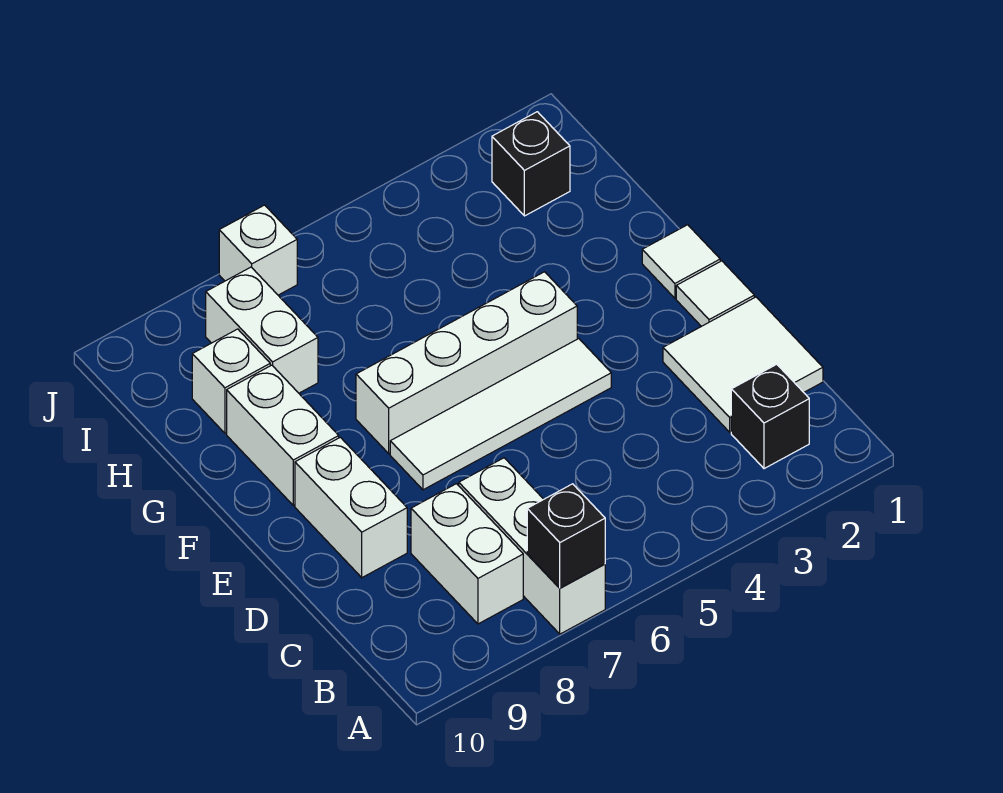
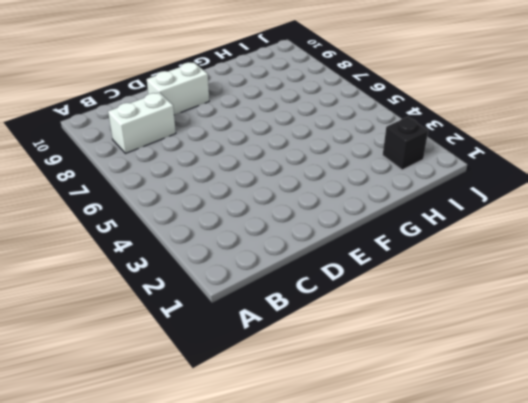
none -> white 1x3 brick [459,458,605,634]
none -> black 1x1 brick [731,364,809,469]
none -> white 2x2 tile [663,297,823,432]

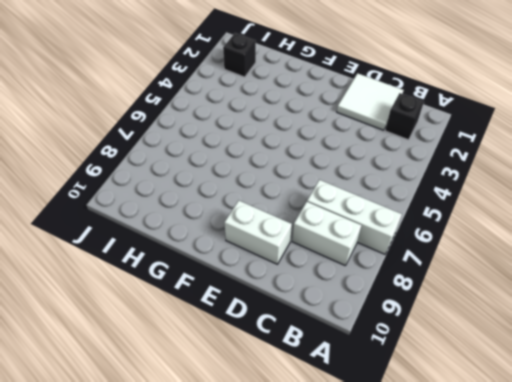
none -> white 1x1 tile [676,261,754,326]
none -> white 1x4 tile [390,339,611,490]
none -> white 1x1 tile [642,225,720,298]

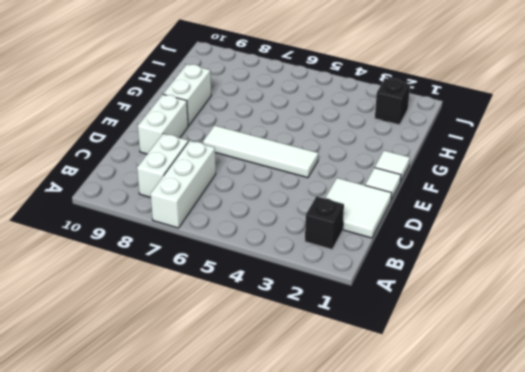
none -> white 1x4 brick [356,272,577,454]
none -> white 1x2 brick [206,267,318,393]
none -> white 1x1 brick [192,329,270,433]

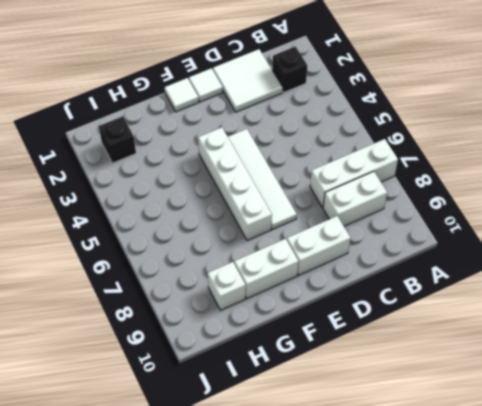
none -> white 1x2 brick [206,267,318,393]
none -> white 1x1 brick [219,205,297,295]
none -> black 1x1 brick [527,484,605,588]

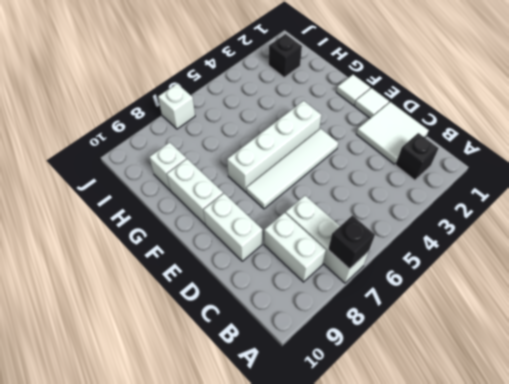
none -> white 1x2 brick [206,267,318,393]

